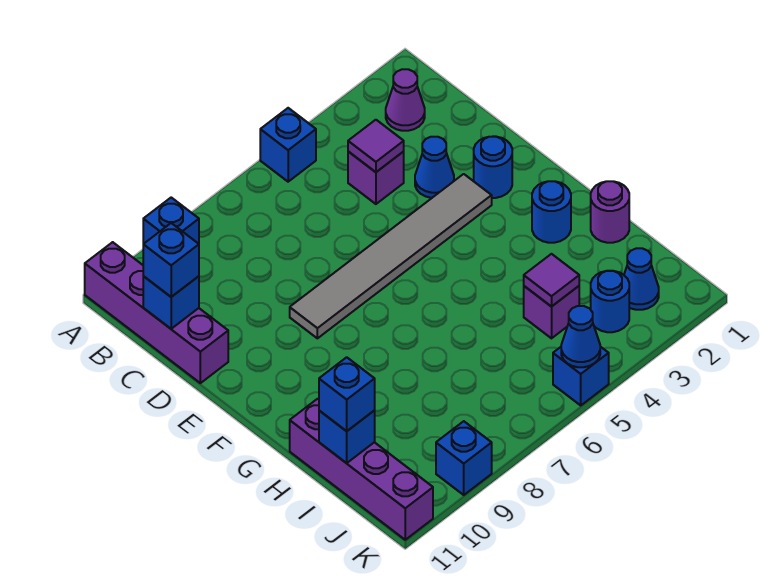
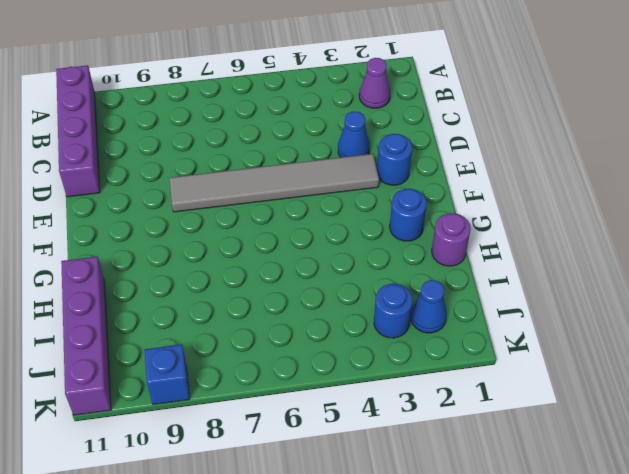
none -> blue 1x1 brick [260,108,316,182]
none -> blue 1x1 brick [143,198,199,244]
none -> purple 1x1 brick [348,152,404,204]

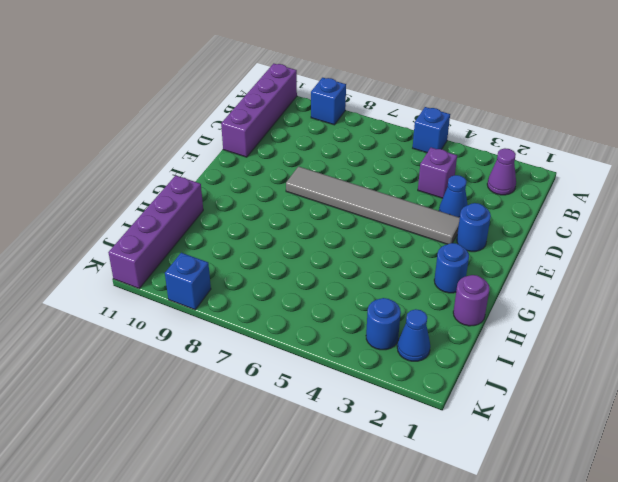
none -> purple 1x1 brick [524,286,579,338]
none -> blue 1x1 brick [553,347,609,405]
none -> purple 1x1 tile [348,120,404,172]

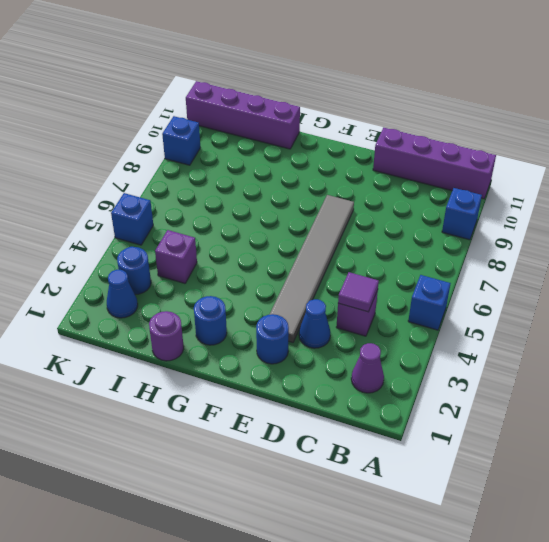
none -> blue 1x1 brick [143,276,199,329]
none -> purple 1x1 tile [524,254,579,307]
none -> blue 1x1 brick [319,410,375,463]

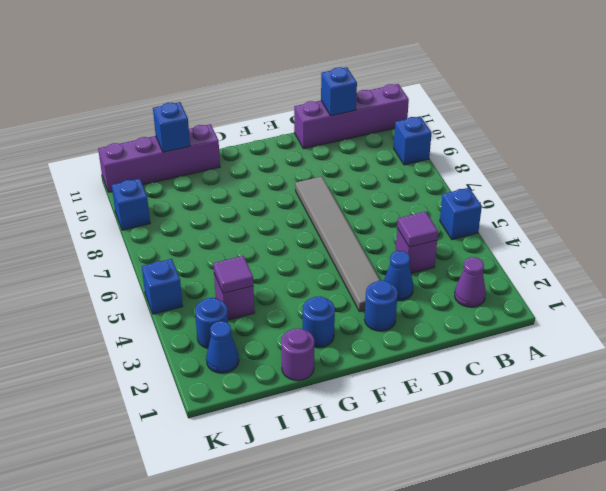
none -> blue 1x1 cone [561,306,600,367]
none -> blue 1x1 brick [143,223,199,297]
none -> blue 1x1 brick [319,357,375,431]

